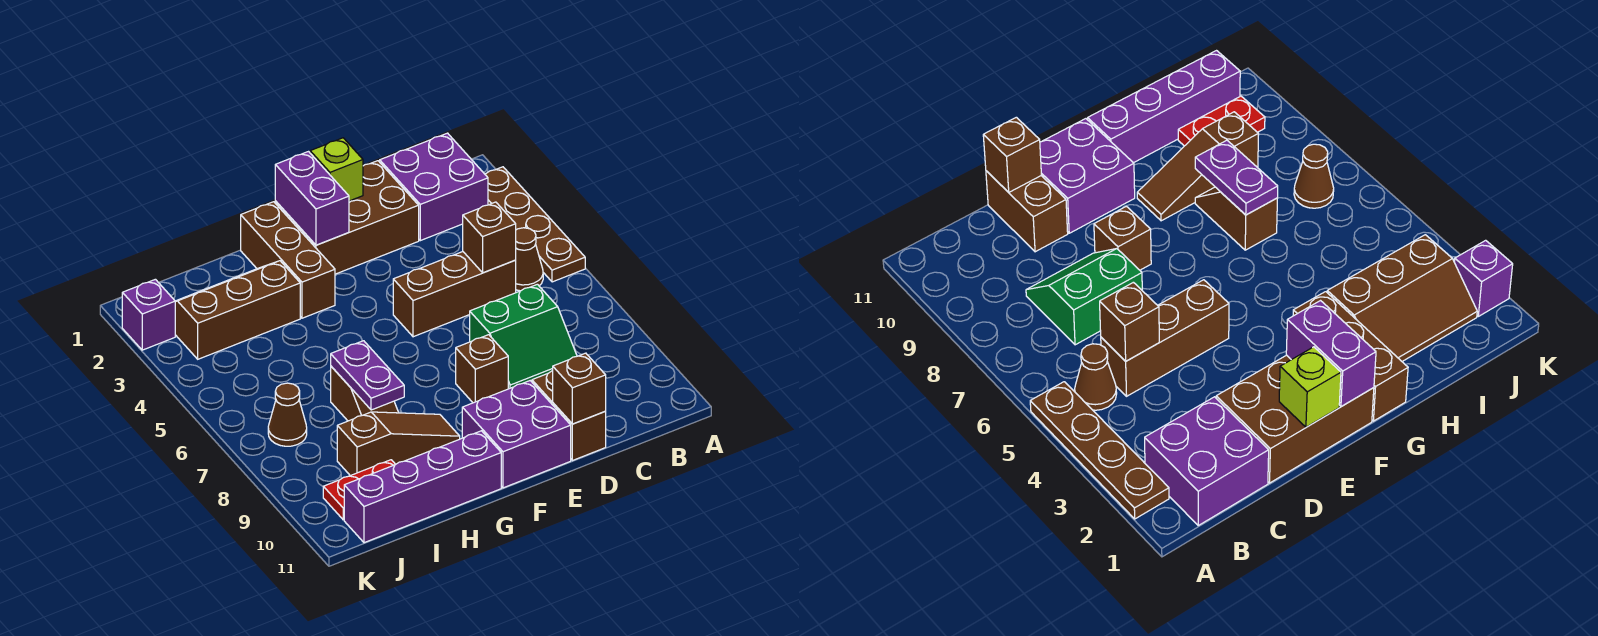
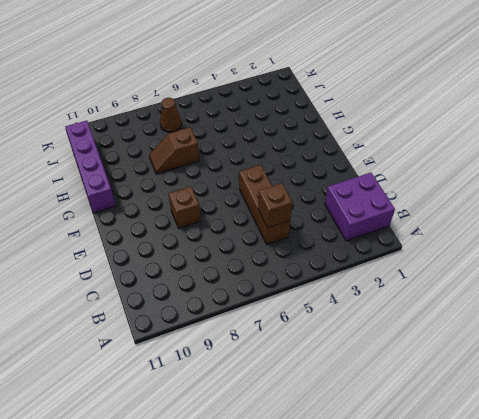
none -> brown 1x4 plate [485,167,585,282]
none -> brown 1x1 cone [516,228,543,291]
none -> green 2x2 slope [470,284,577,389]

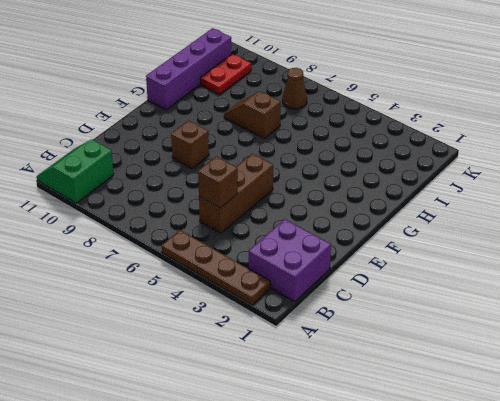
green 2x2 slope [37,139,114,203] -> green 2x2 slope moved to [470,284,577,389]
none -> brown 1x1 cone [516,228,543,291]
none -> brown 2x3 brick [275,161,419,274]
none -> brown 1x2 brick [532,371,606,461]

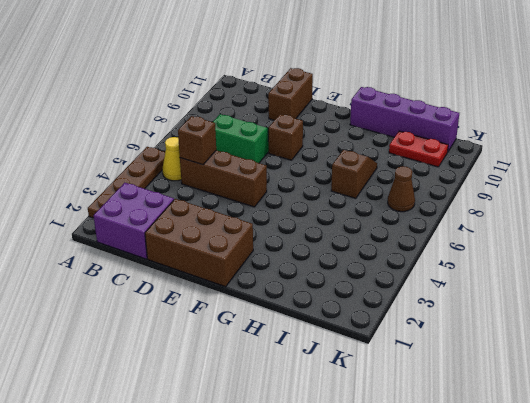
yellow 1x1 cone [162,137,181,181] -> brown 1x1 cone [516,228,543,291]
none -> purple 2x2 brick [462,381,571,488]
none -> brown 1x3 brick [241,202,335,318]
none -> brown 1x3 slope [337,412,460,476]

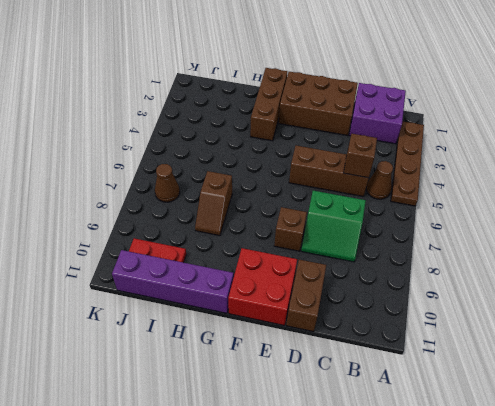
red 2x2 brick [228,248,297,325] -> purple 2x2 brick [462,381,571,488]
none -> brown 1x3 slope [337,412,460,476]
none -> brown 2x3 slope [175,261,300,359]
none -> purple 1x1 brick [122,279,175,350]

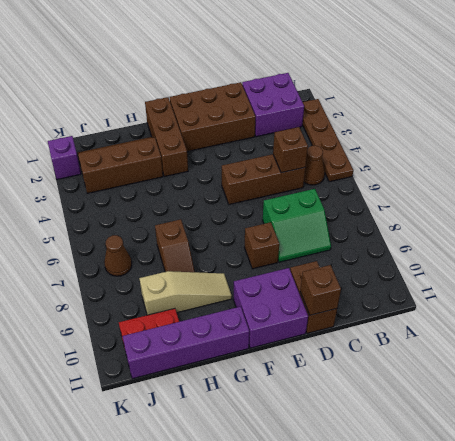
tan 1x3 slope [139,271,232,315] -> brown 1x3 slope [337,412,460,476]
none -> lime 1x1 brick [310,138,363,201]
none -> purple 1x2 brick [275,152,349,245]
none -> purple 1x2 plate [331,341,404,410]

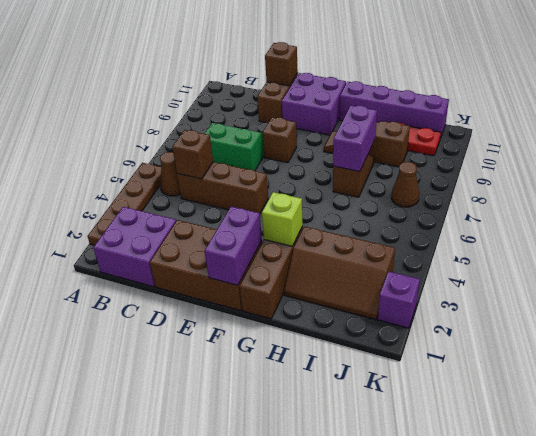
lime 1x1 brick [262,192,303,246] -> lime 1x1 brick moved to [310,138,363,201]
purple 1x2 brick [333,105,377,172] -> purple 1x2 plate [331,341,404,410]

